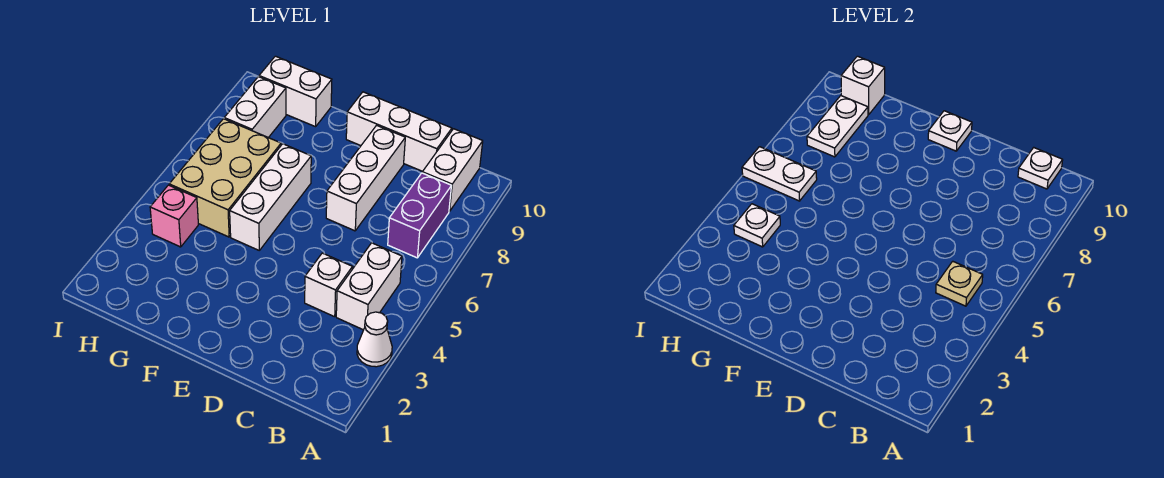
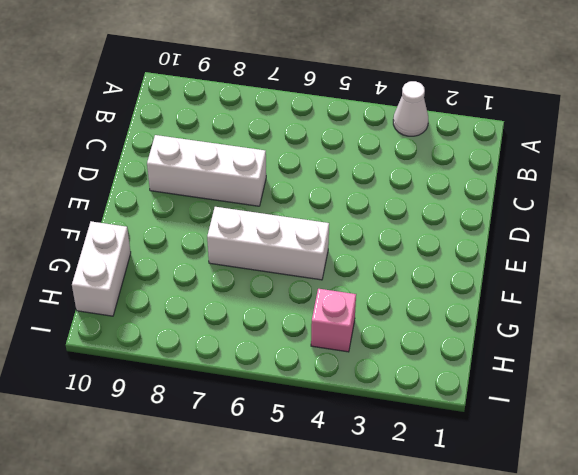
none -> white 1x2 brick [336,243,402,330]
none -> purple 1x2 brick [388,173,451,258]
none -> white 1x2 brick [422,129,483,212]

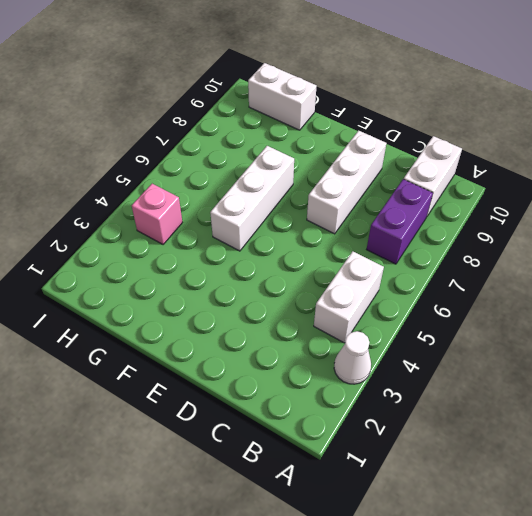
none -> white 1x1 brick [305,253,352,317]
none -> white 1x3 brick [346,92,452,171]
none -> tan 2x3 brick [169,119,281,237]

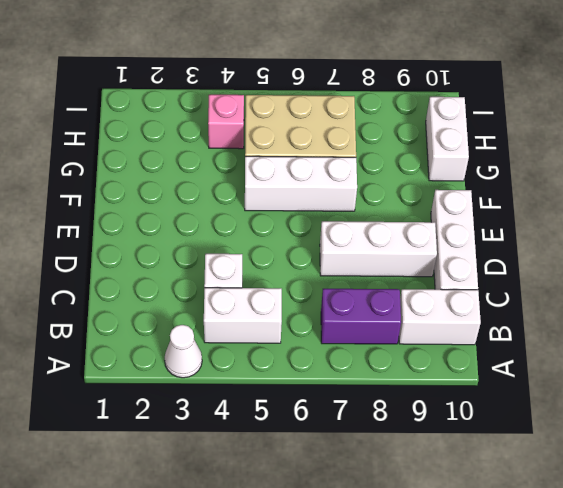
none -> white 1x2 brick [224,77,286,138]
none -> tan 1x1 plate [936,261,983,306]
none -> white 1x1 plate [1018,148,1063,189]

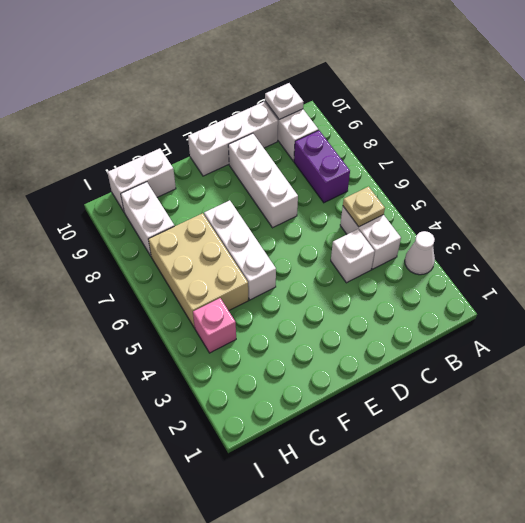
none -> white 1x1 plate [928,111,972,151]
none -> white 1x1 plate [734,204,780,247]
none -> white 1x2 plate [742,147,817,201]

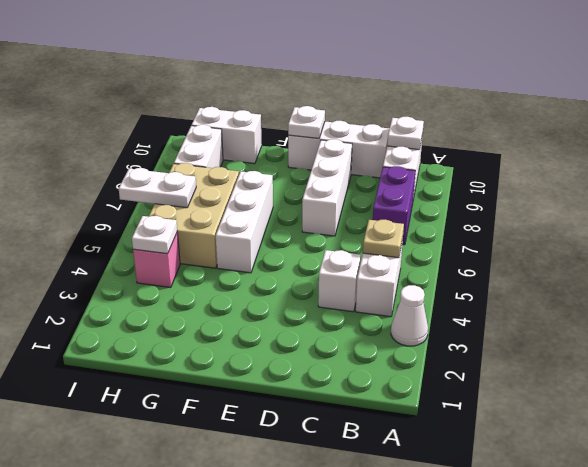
none -> white 1x2 plate [807,96,868,157]
none -> white 1x1 brick [841,56,885,115]

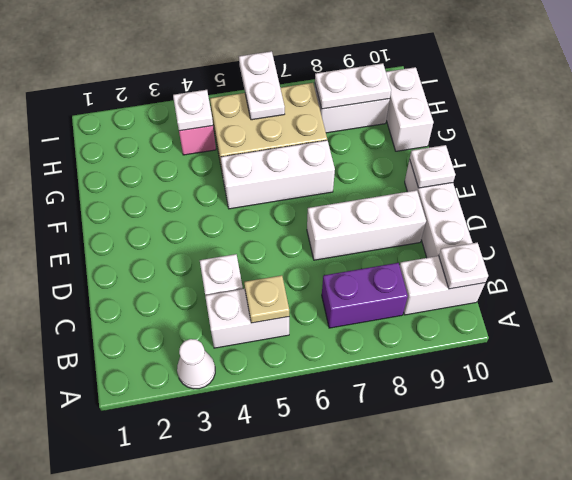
none -> white 1x1 brick [841,56,885,115]

